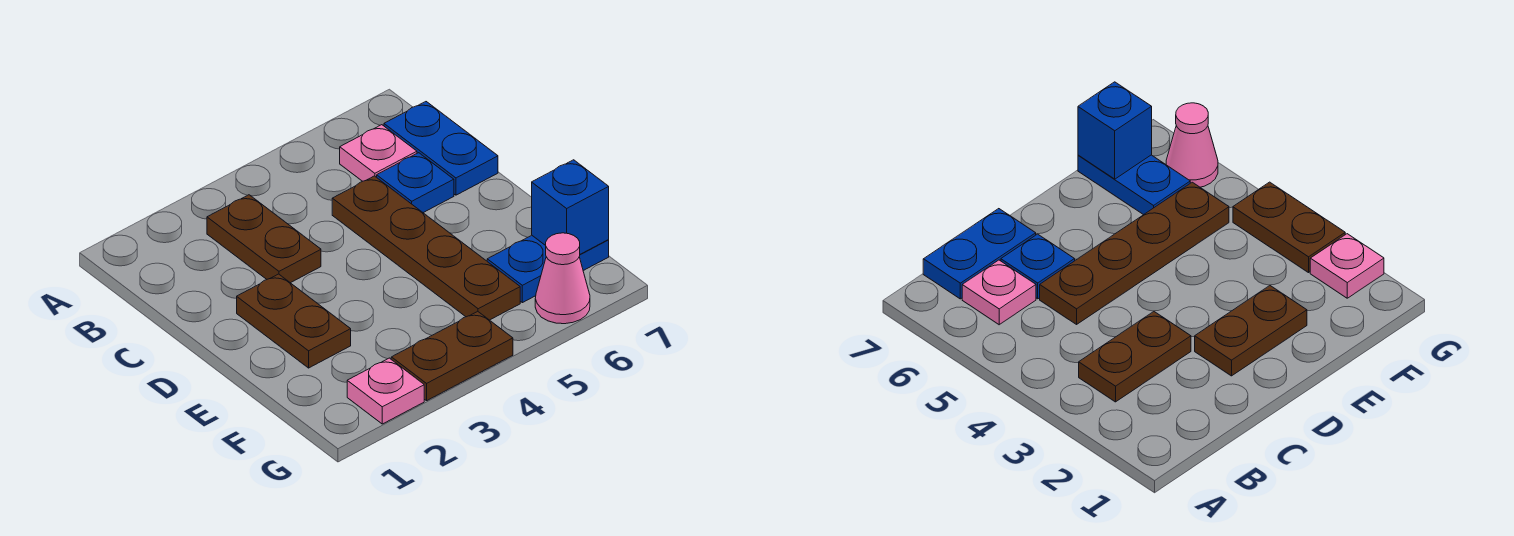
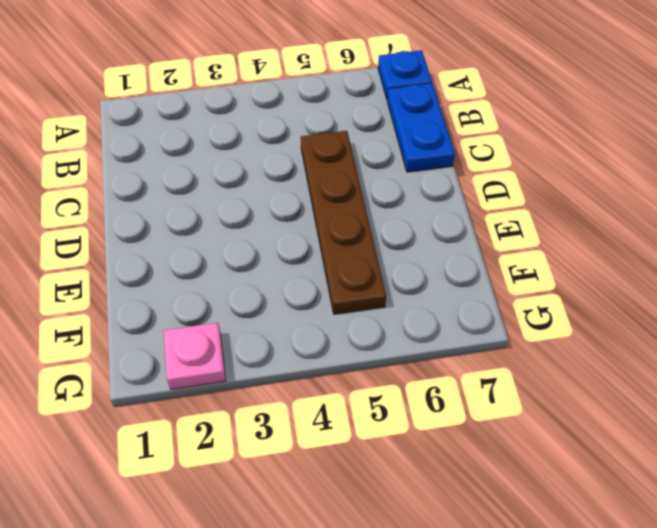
blue 1x1 plate [378,50,432,99] -> blue 1x1 plate moved to [377,153,454,213]
none -> brown 1x2 plate [207,195,321,283]
none -> pink 1x1 plate [340,125,417,181]

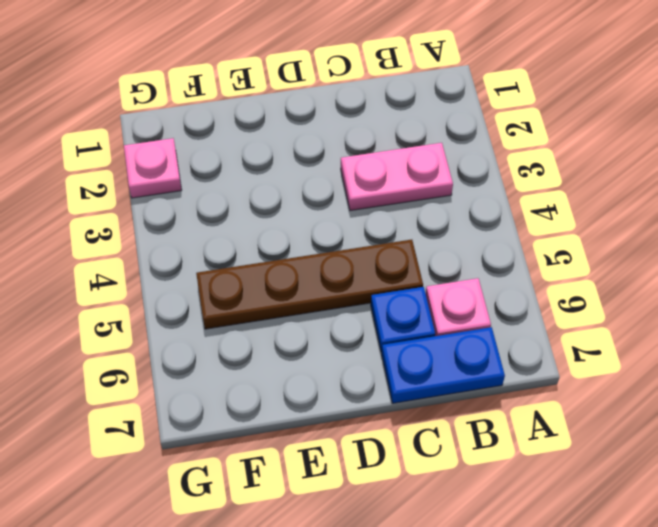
pink 1x2 plate [341,143,453,211] -> brown 1x2 plate [207,195,321,283]
none -> brown 1x2 plate [237,274,351,368]
none -> blue 1x2 plate [487,235,609,303]

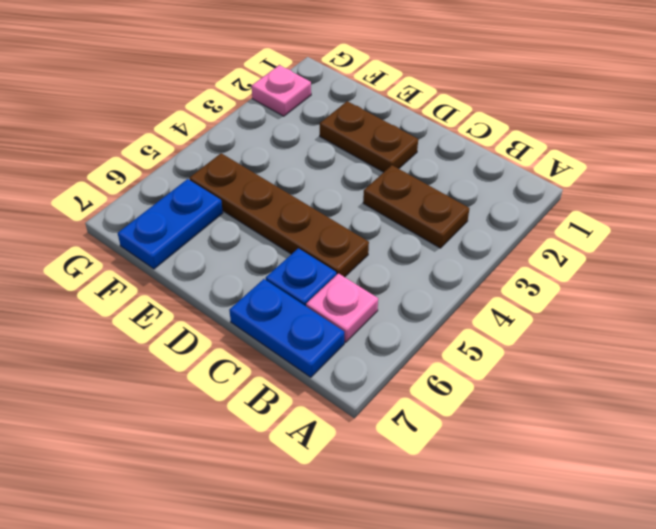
none -> brown 1x2 plate [391,311,513,401]
none -> pink 1x1 cone [535,233,590,324]

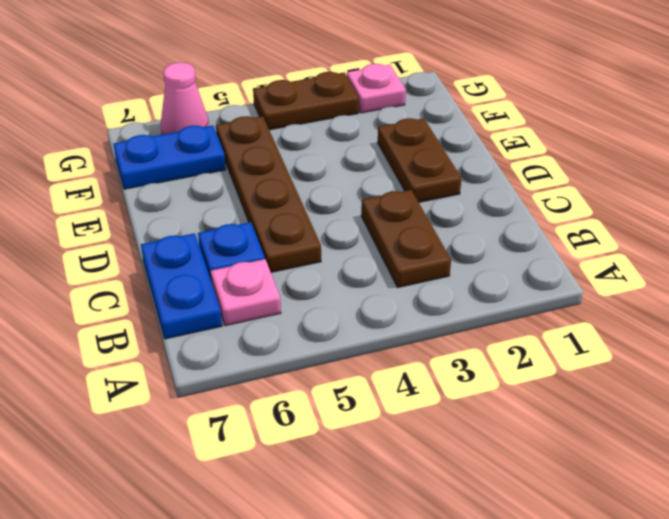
none -> blue 1x1 brick [532,160,609,254]

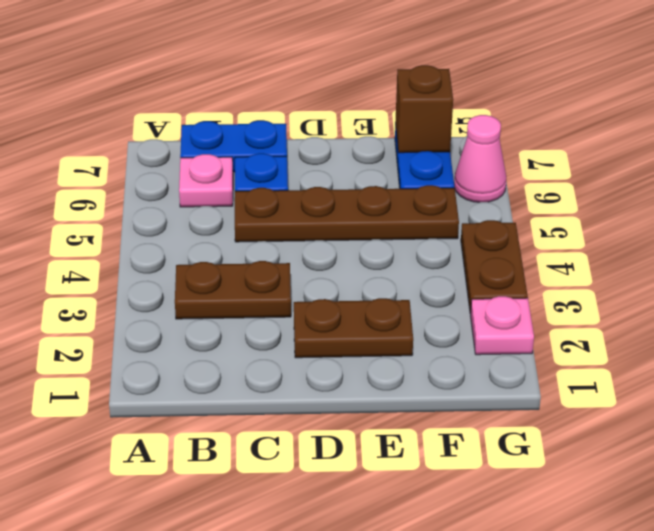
brown 1x1 brick [395,65,453,153] -> blue 1x1 brick [532,160,609,254]

